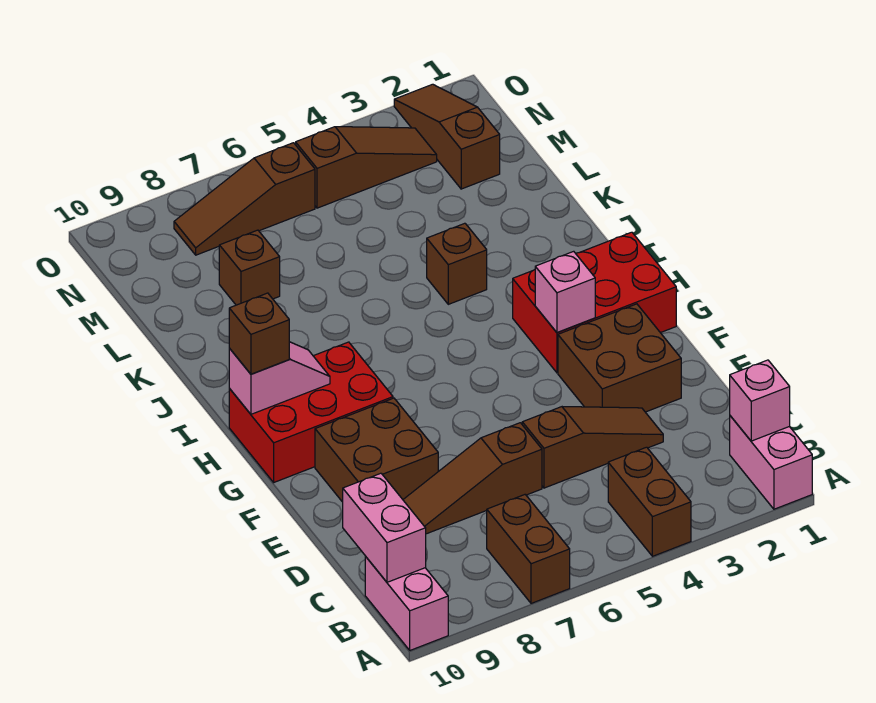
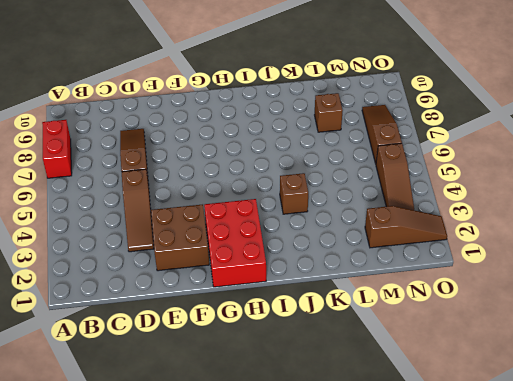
red 1x2 brick [42,120,72,178] -> brown 1x2 brick [487,495,570,603]
none -> pink 1x2 brick [730,416,812,509]
none -> brown 1x2 brick [608,447,691,556]
none -> pink 1x2 brick [365,557,448,650]

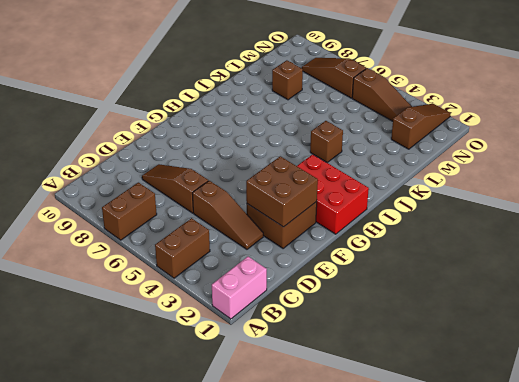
brown 2x2 brick [246,156,318,227] -> brown 2x2 brick moved to [315,398,438,502]
none -> pink 1x2 brick [365,557,448,650]
none -> red 2x3 brick [229,342,393,482]
none -> pink 1x1 brick [730,360,790,441]

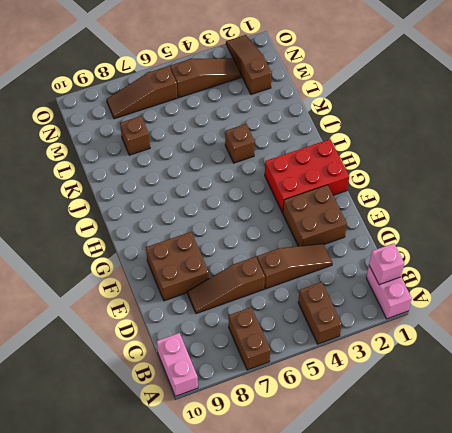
none -> red 2x3 brick [229,342,393,482]
none -> pink 1x2 brick [343,473,426,582]
none -> pink 1x1 brick [535,251,595,333]

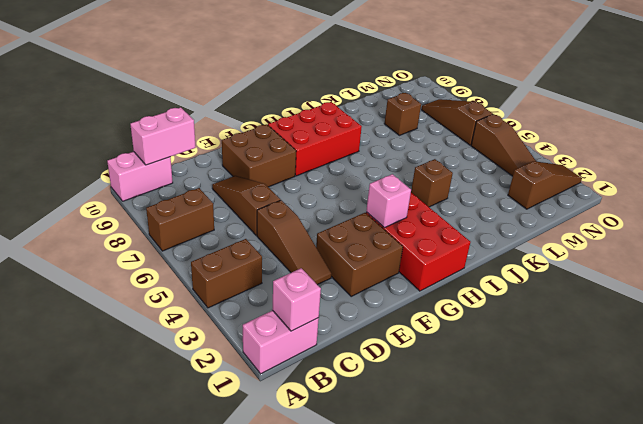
red 2x3 brick [268,102,362,176] -> red 2x3 brick turned to [229,342,393,482]
none -> pink 1x2 slope [229,342,330,414]
none -> brown 1x1 brick [229,293,289,374]

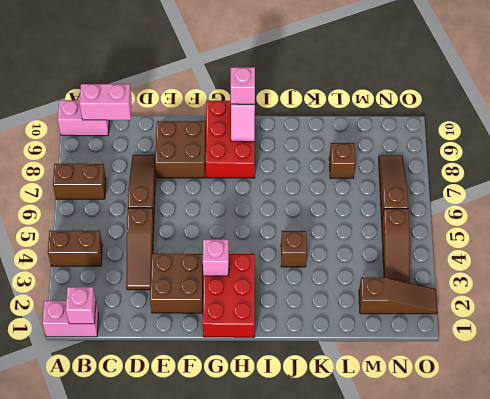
pink 1x1 brick [231,67,255,104] -> brown 1x1 brick [229,293,289,374]

